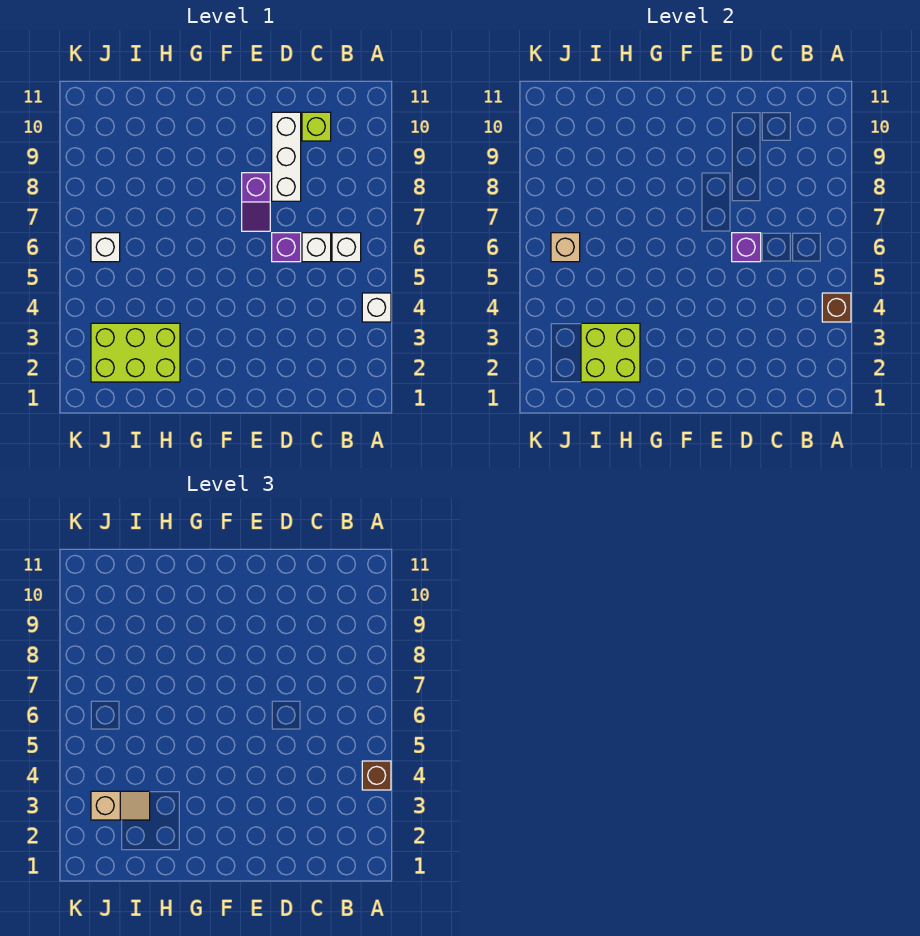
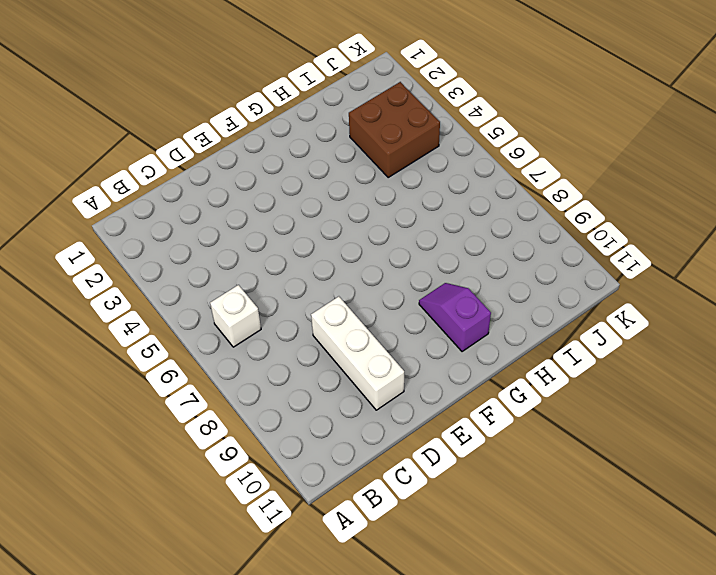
purple 1x2 slope [419,283,491,352] -> purple 1x2 slope moved to [242,173,270,231]
brown 2x2 brick [349,82,440,177] -> lime 2x3 brick [91,323,180,382]
none -> white 1x1 brick [362,293,391,322]
none -> white 1x1 brick [302,233,331,262]
none -> lime 1x1 brick [302,112,331,141]

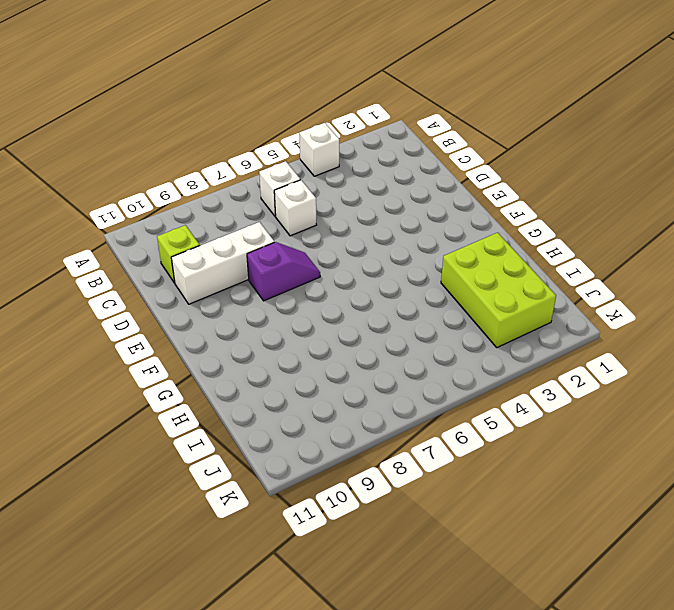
none -> purple 1x1 brick [272,233,301,262]
none -> white 1x1 brick [91,233,120,262]
none -> brown 1x1 brick [822,293,851,322]

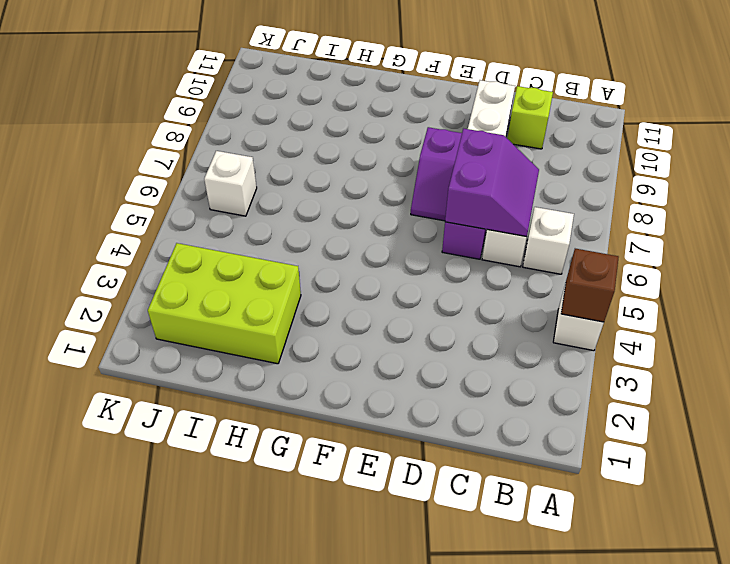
purple 2x2 slope [445,129,539,237] -> purple 1x1 brick [732,233,761,262]
none -> lime 2x2 brick [581,323,640,382]
none -> tan 1x1 brick [551,233,580,262]
none -> brown 1x1 brick [362,761,391,790]

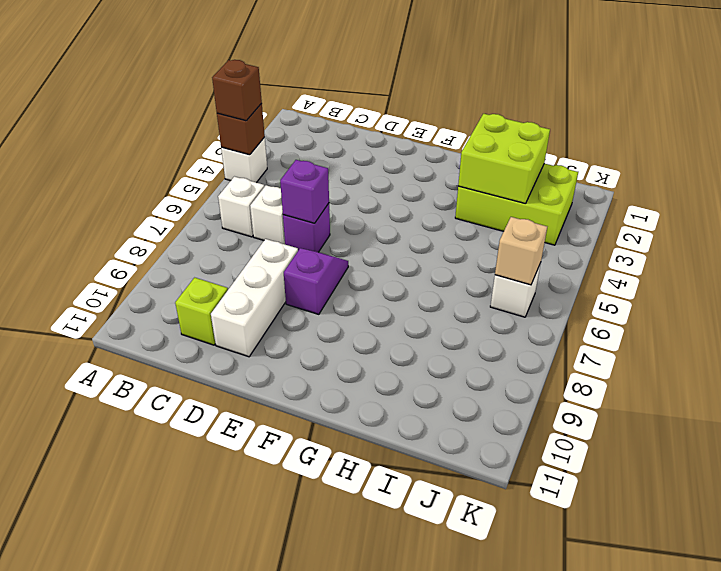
none -> tan 1x2 slope [91,791,150,820]

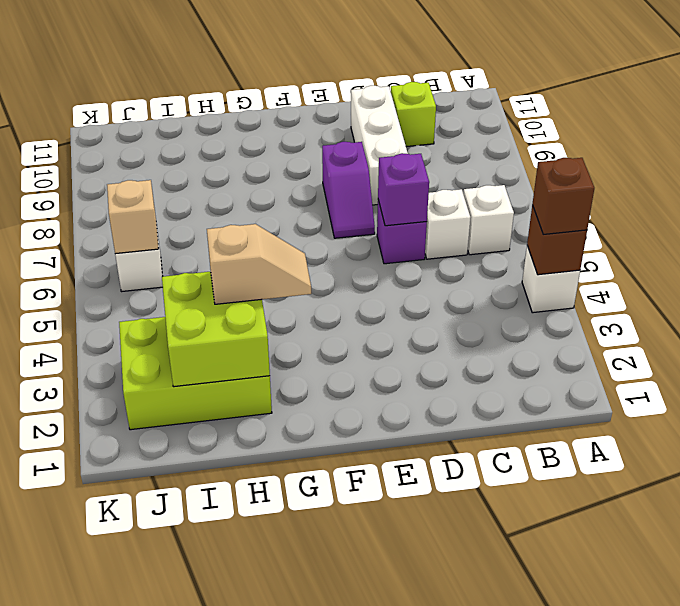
tan 1x2 slope [207,224,311,304] -> tan 1x2 slope moved to [91,791,150,820]

